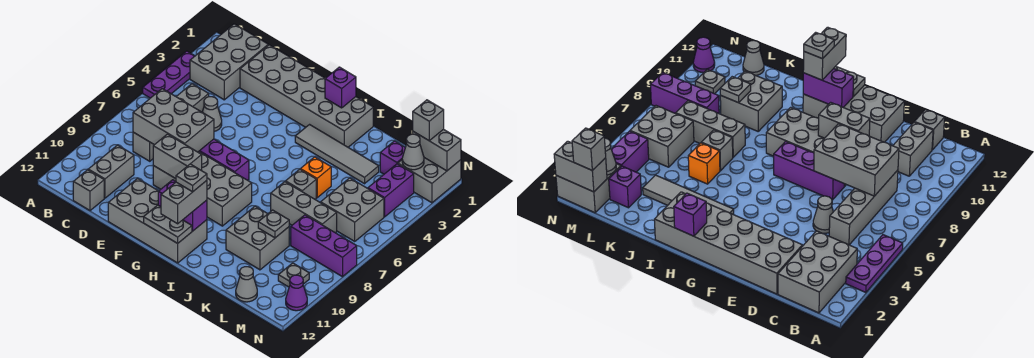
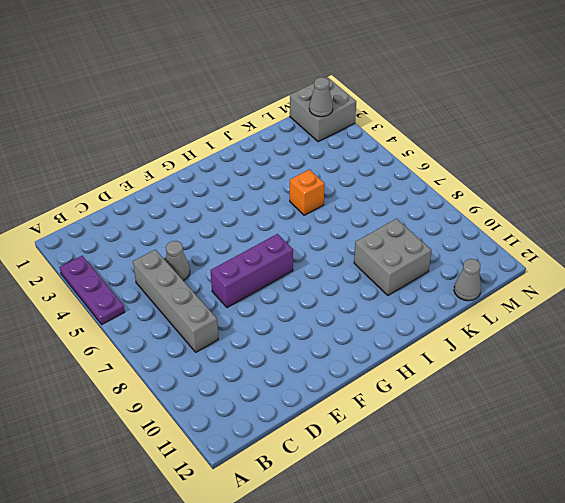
none -> grey 2x3 brick [190,24,268,100]
none -> grey 1x2 brick [88,145,134,198]
none -> grey 1x1 brick [73,170,104,211]
none -> grey 2x6 brick [240,45,373,147]

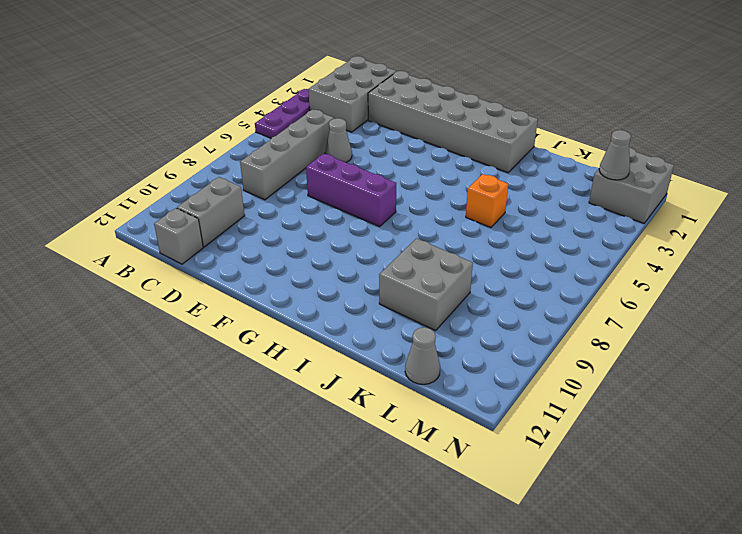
none -> grey 2x4 brick [153,152,252,226]
none -> grey 2x4 brick [108,178,207,263]
none -> grey 1x4 tile [295,125,379,184]
none -> grey 1x1 brick [286,169,316,199]

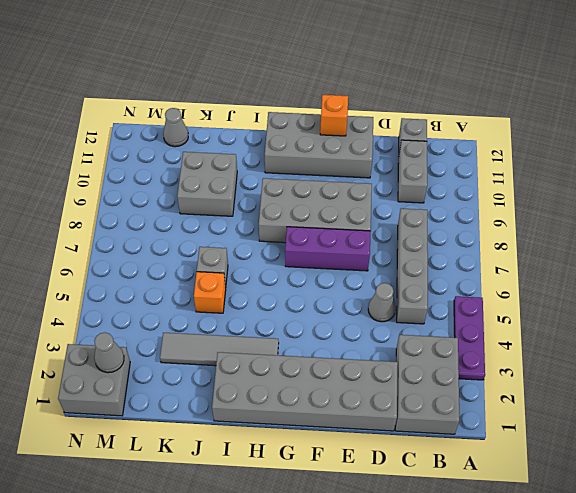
orange 1x1 brick [320,95,348,136] -> none
none -> grey 1x3 brick [271,182,337,233]
none -> purple 1x1 brick [380,141,405,174]
none -> grey 2x2 brick [321,178,384,241]
none -> purple 1x3 brick [291,215,357,277]

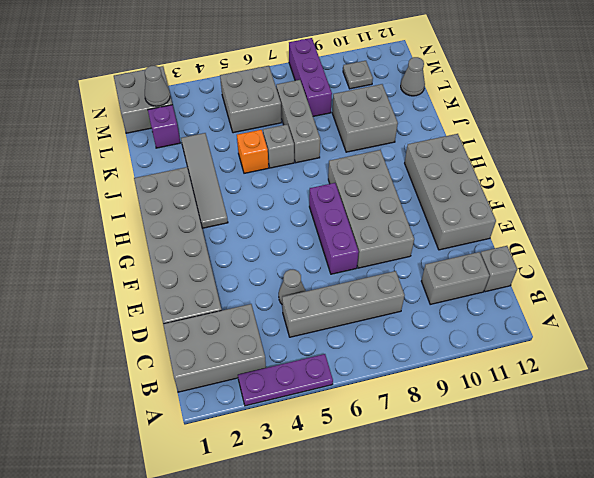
none -> purple 1x2 brick [368,164,414,217]
none -> purple 1x1 cone [286,275,307,311]
none -> grey 2x3 brick [133,89,214,152]
none -> grey 1x2 brick [153,134,202,179]

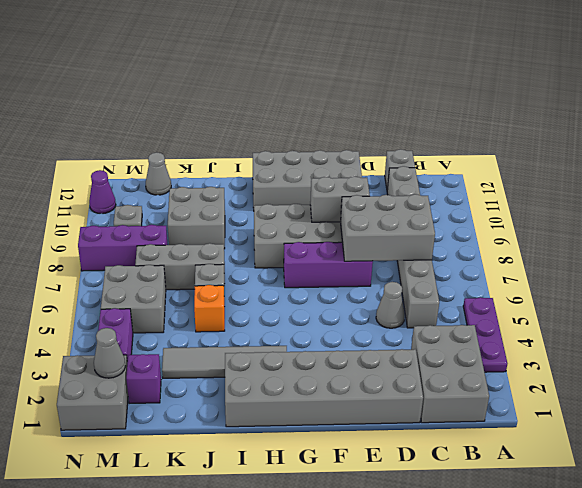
none -> purple 1x2 brick [158,180,207,231]
none -> grey 1x2 plate [144,205,192,243]
none -> purple 1x1 brick [325,67,356,108]
none -> grey 1x1 plate [258,210,289,238]

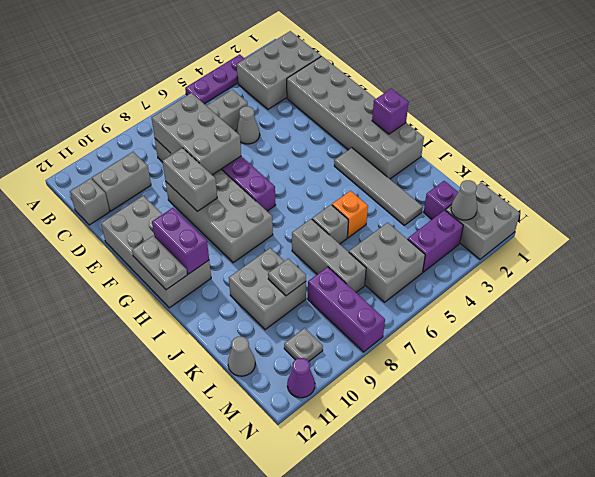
none -> grey 1x2 brick [413,129,461,171]
none -> grey 1x2 brick [161,181,207,224]
none -> grey 1x1 brick [413,100,444,141]
none -> grey 1x1 plate [176,164,207,192]

